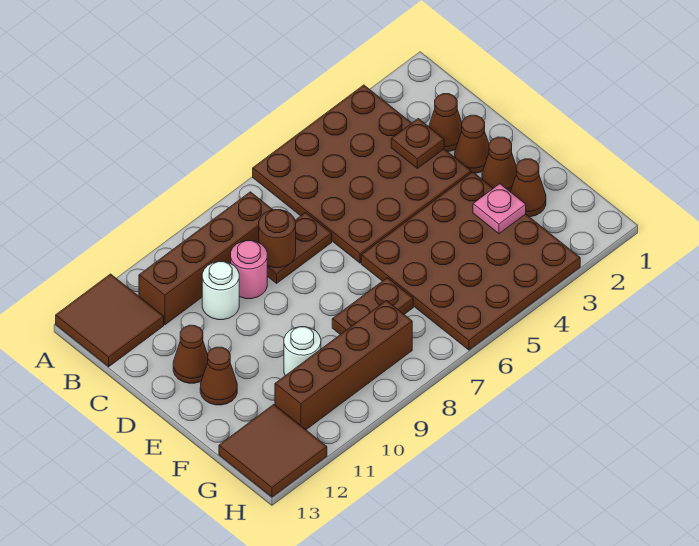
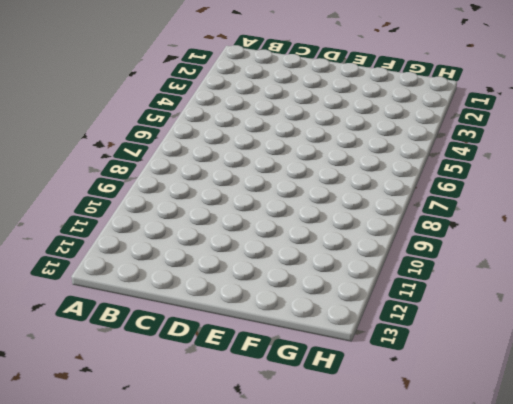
none -> brown 4x4 plate [253,85,471,263]
none -> brown 2x2 tile [56,274,164,367]
none -> brown 1x4 brick [139,192,273,325]

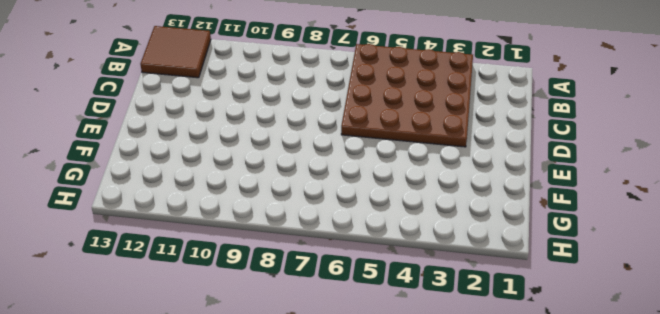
none -> brown 1x4 brick [139,192,273,325]
none -> brown 1x1 cone [429,94,462,152]
none -> brown 1x2 plate [267,212,332,283]

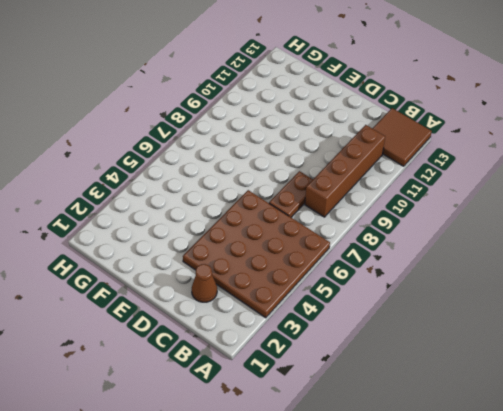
none -> pink 1x1 round brick [231,241,267,299]
none -> white 1x1 round brick [202,262,239,320]
none -> brown 1x1 cone [455,115,489,173]

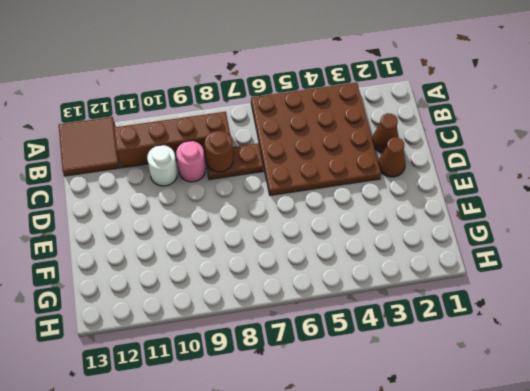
none -> brown 1x1 cone [173,325,208,383]
none -> brown 1x1 cone [482,137,516,191]
none -> brown 4x4 plate [361,172,580,350]

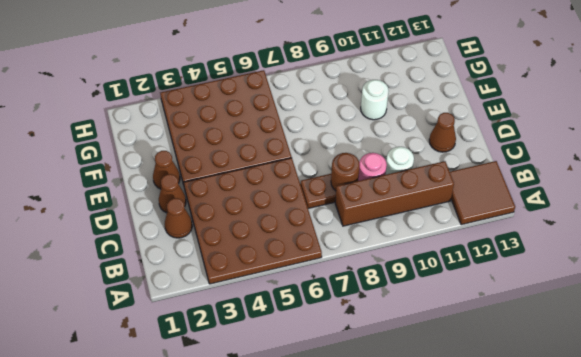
none -> brown 1x1 cone [200,347,237,405]
none -> brown 1x1 cone [510,159,546,217]
none -> brown 1x2 plate [332,278,413,335]

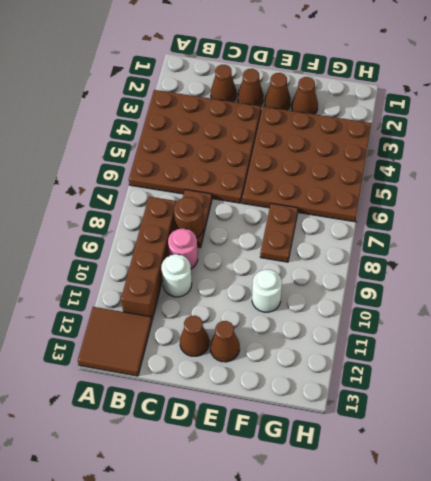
none -> brown 1x4 brick [275,301,412,430]
none -> brown 2x2 tile [219,404,327,497]
none -> brown 1x1 plate [391,119,444,168]

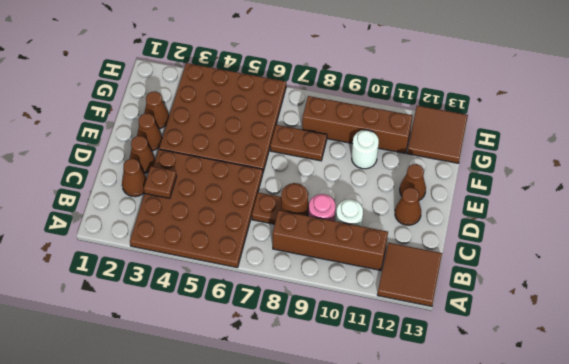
none -> pink 1x1 plate [473,184,526,234]

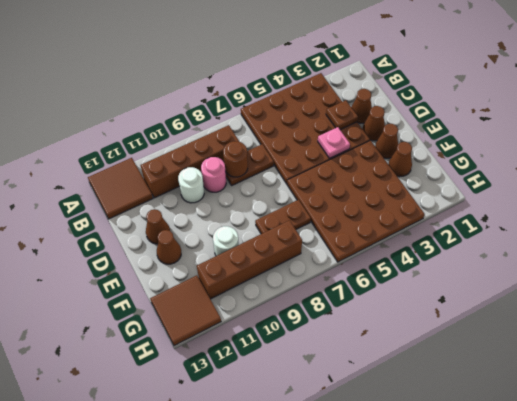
pink 1x1 plate [318,127,350,158] -> pink 1x1 plate moved to [473,184,526,234]

